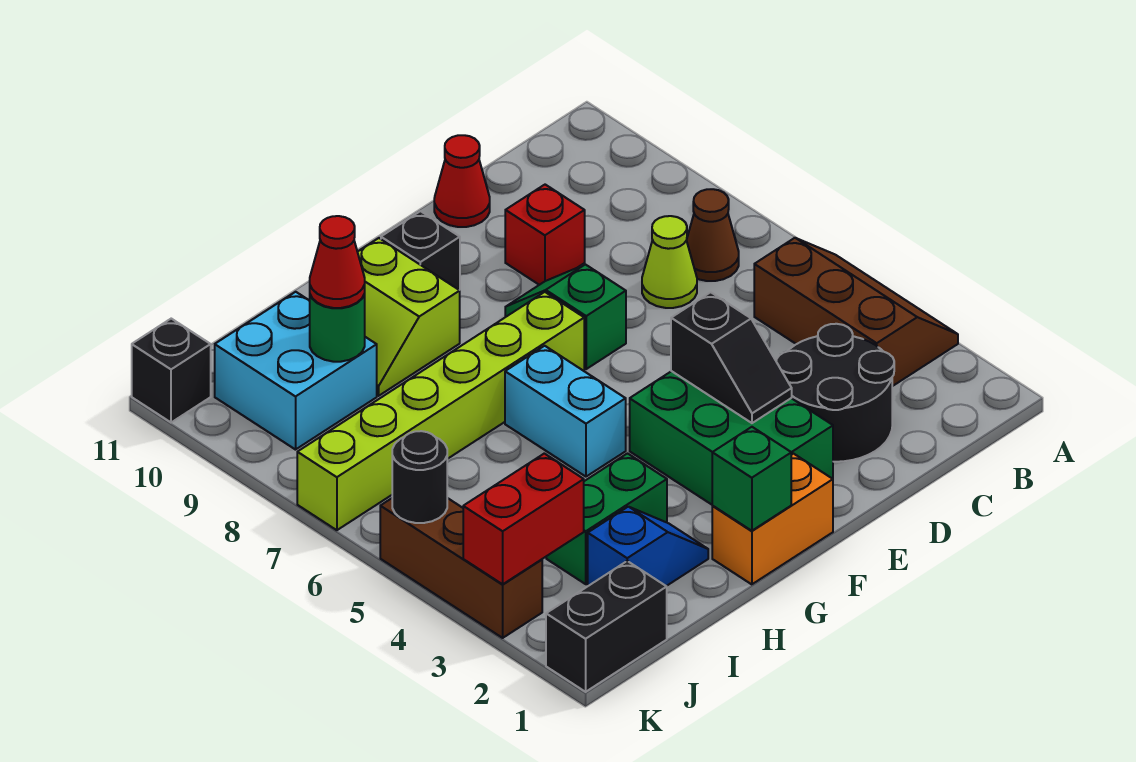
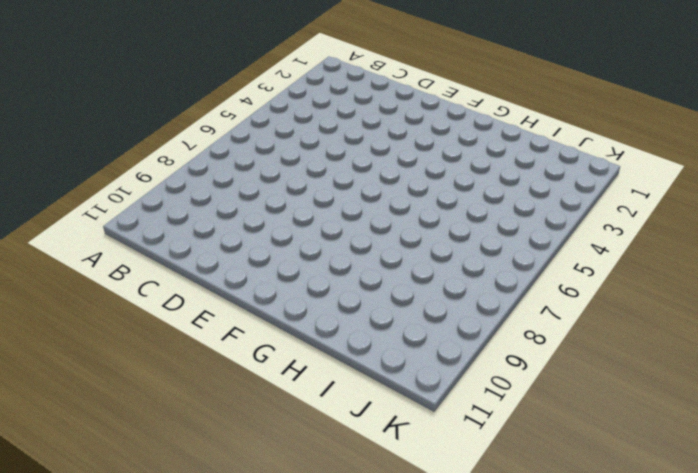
none -> brown 2x3 slope [754,238,958,386]
none -> brown 1x1 cone [687,189,739,281]
none -> black 2x2 round brick [776,324,894,462]

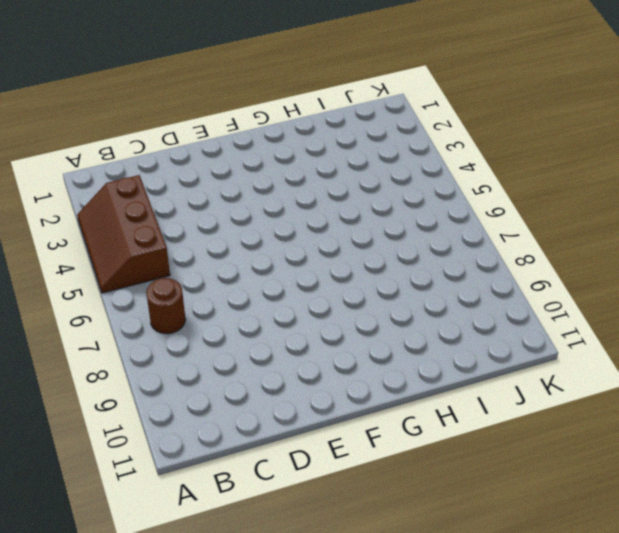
brown 1x1 round brick [146,278,186,334] -> brown 1x1 cone [687,189,739,281]
none -> black 2x2 round brick [776,324,894,462]
none -> lime 1x1 cone [642,216,697,308]
none -> red 1x1 brick [505,185,585,285]

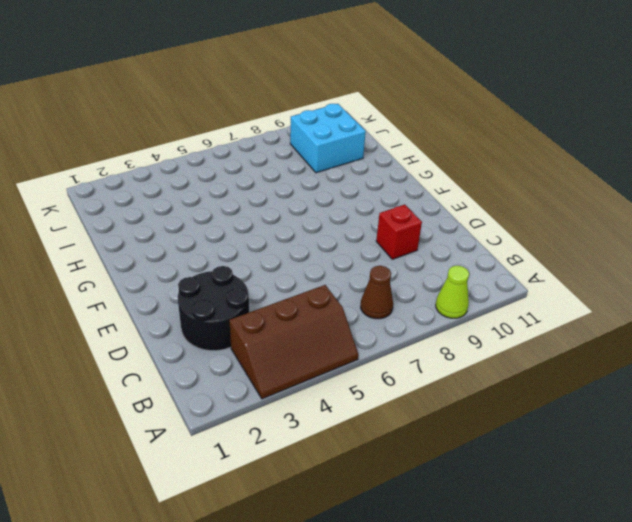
lime 1x1 cone [436,266,469,318] -> lime 1x1 cone moved to [642,216,697,308]
none -> red 1x1 cone [434,135,490,227]
none -> green 2x3 brick [630,371,833,505]
none -> green 1x2 slope [505,264,626,369]

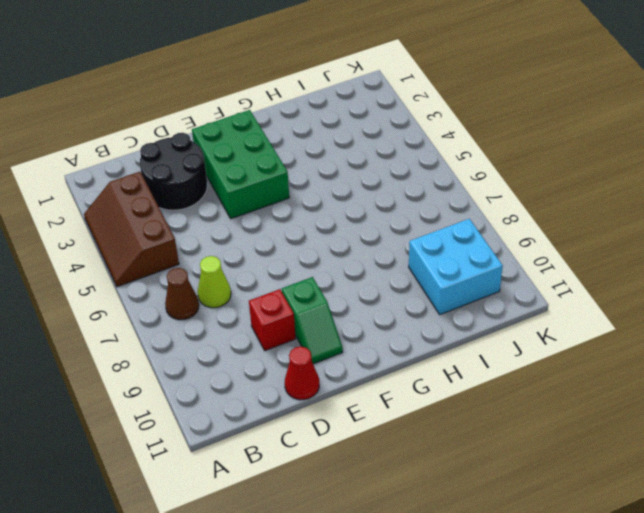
green 1x2 slope [282,277,343,364] -> green 1x2 slope moved to [505,264,626,369]
none -> orange 1x2 brick [712,454,833,584]
none -> lime 1x6 brick [297,292,584,530]
none -> black 1x1 brick [381,211,460,290]

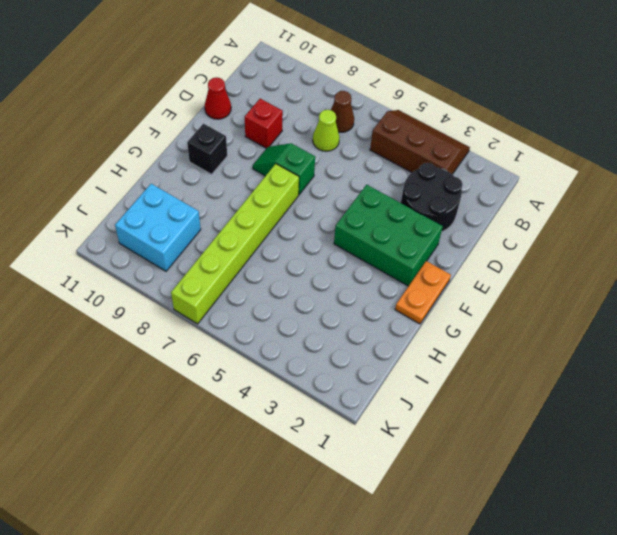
orange 1x2 plate [395,261,451,324] -> orange 1x2 brick [712,454,833,584]
none -> cyan 1x2 brick [505,346,626,477]
none -> lime 2x2 slope [358,238,460,396]
none -> blue 1x2 slope [588,507,708,586]

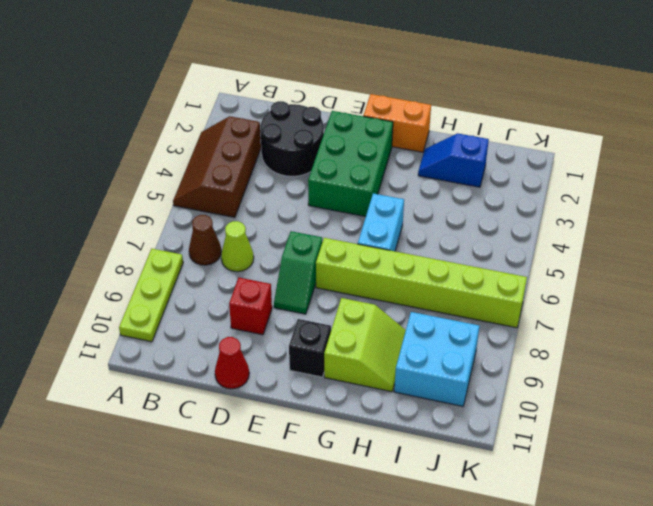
lime 1x3 plate [119,249,183,342] -> none
none -> green 1x2 brick [546,454,667,584]
none -> black 1x2 brick [546,561,667,692]
none -> brown 1x3 brick [380,498,542,638]

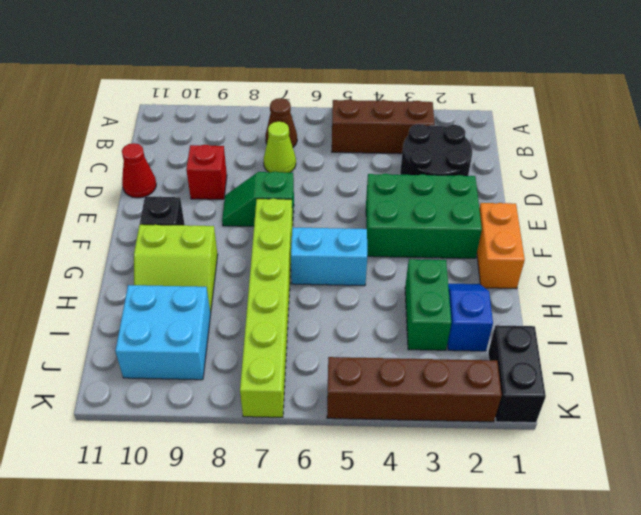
brown 1x4 brick [327,357,502,422] -> brown 1x3 brick [380,498,542,638]
none -> black 1x1 brick [132,319,211,422]
none -> black 1x2 slope [671,292,792,423]
none -> green 1x1 brick [712,427,791,531]

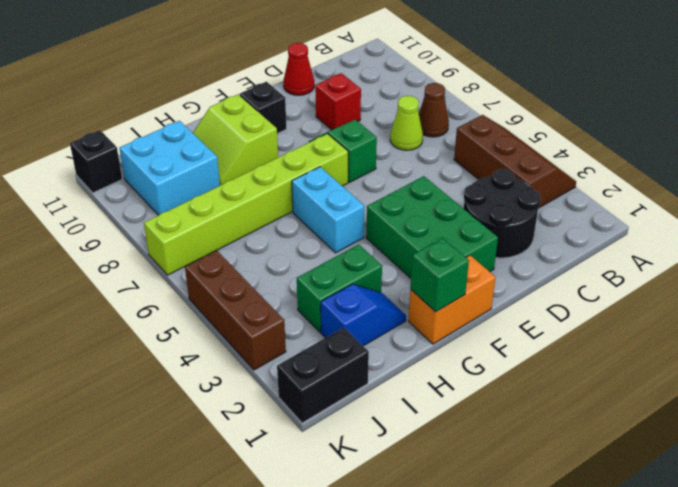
none -> black 1x2 slope [671,292,792,423]
none -> green 1x1 round brick [310,294,365,362]
none -> red 1x2 brick [463,453,584,584]

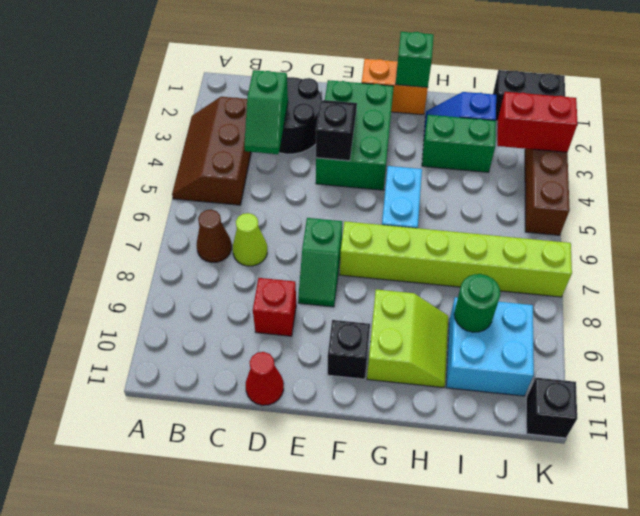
green 1x2 slope [244,70,288,154] -> none
none -> black 1x1 round brick [392,431,447,523]
none -> red 1x1 cone [310,216,365,308]

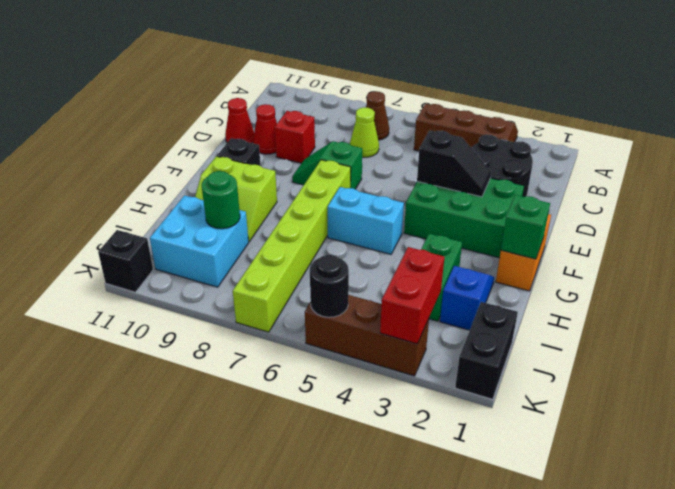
red 1x1 cone [253,104,277,154] -> red 1x1 cone moved to [310,216,365,308]

